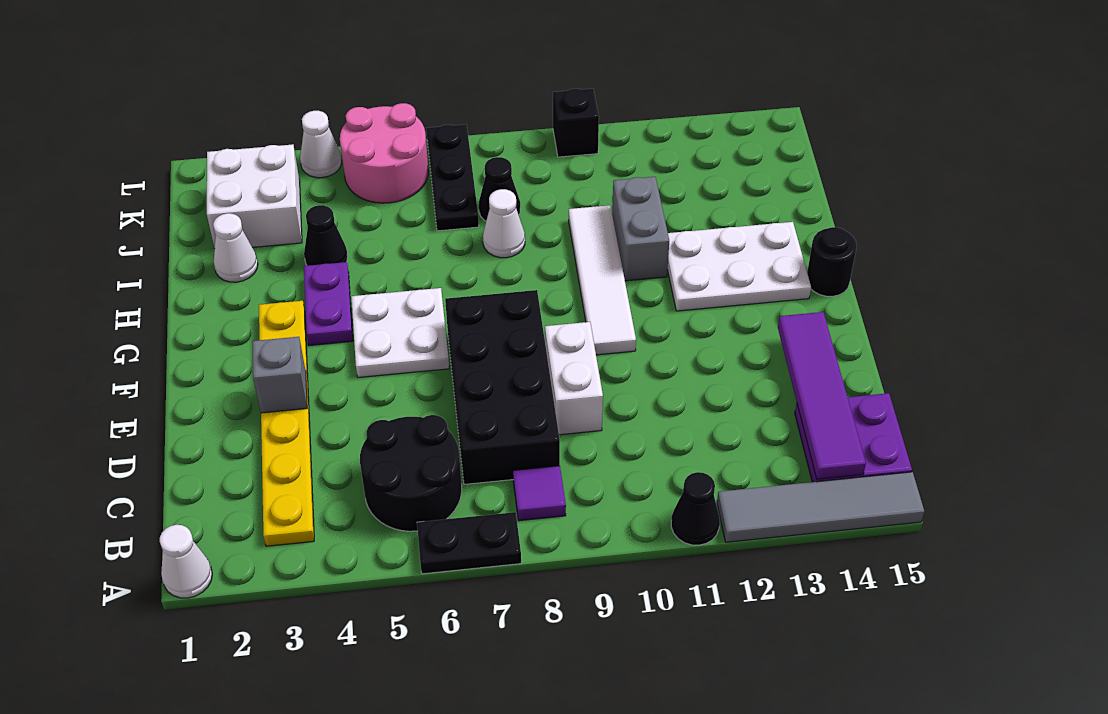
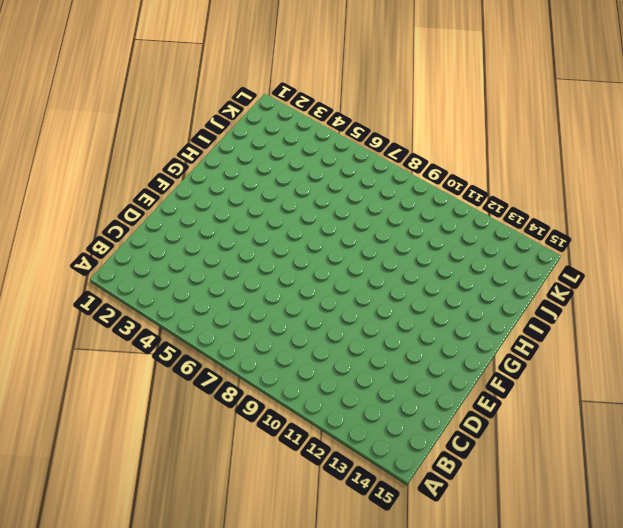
none -> white 1x1 cone [160,525,212,598]
none -> black 1x2 plate [417,512,521,574]
none -> black 1x1 cone [671,472,720,545]

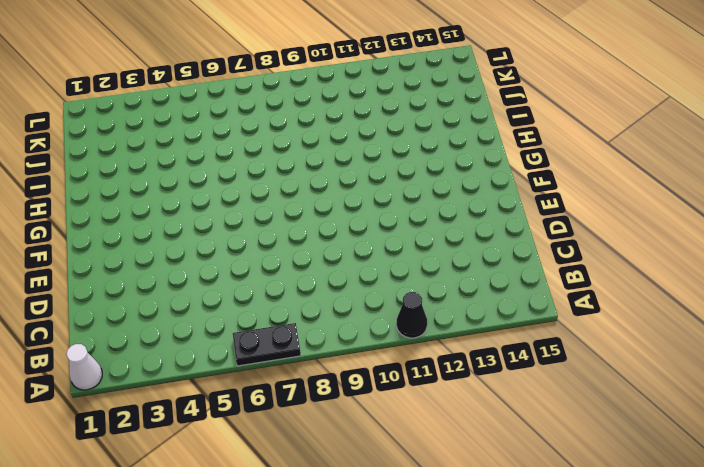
none -> grey 1x4 tile [717,472,924,542]
none -> yellow 1x6 plate [259,301,314,546]
none -> black 2x2 round brick [360,415,462,531]

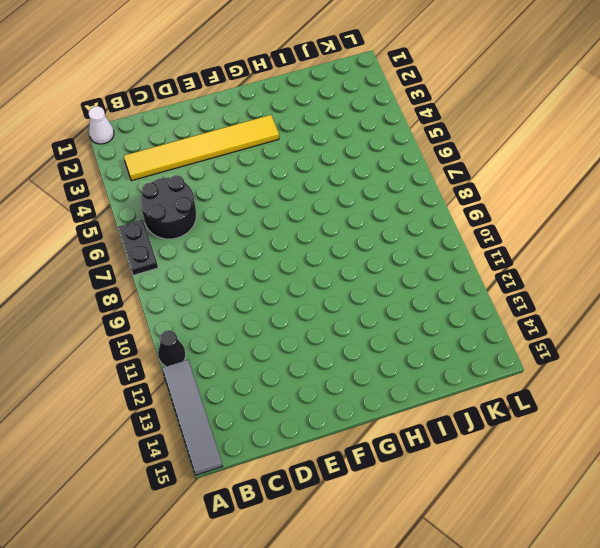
yellow 1x6 tile [124,115,279,181] -> yellow 1x6 plate [259,301,314,546]
none -> purple 1x1 tile [513,466,566,521]
none -> purple 2x2 plate [795,393,912,482]
none -> black 2x4 brick [445,290,560,484]

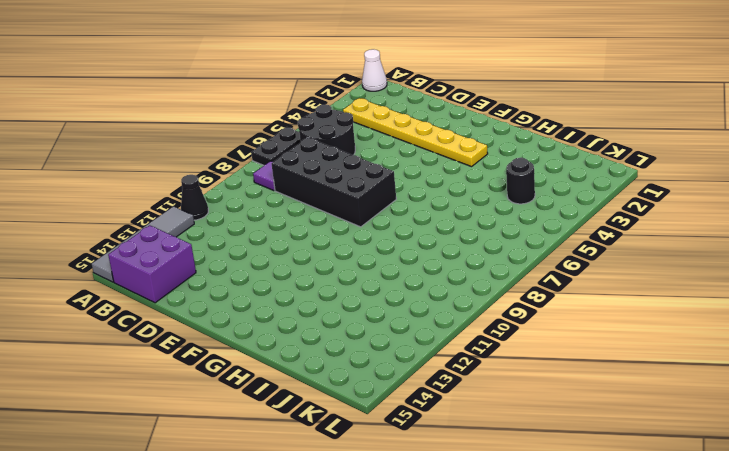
purple 2x2 brick [108,225,196,303] -> purple 2x2 plate [795,393,912,482]
black 1x1 round brick [506,158,535,204] -> black 1x1 round brick moved to [807,227,857,296]
none -> white 1x2 brick [545,322,603,435]
none -> white 2x2 plate [351,288,449,378]
none -> white 1x4 tile [569,205,636,355]

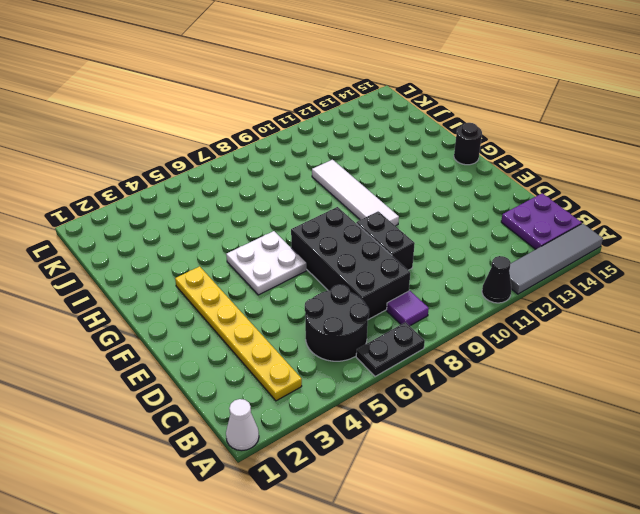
black 1x2 brick [356,211,415,270] -> white 1x2 brick [545,322,603,435]
none -> purple 1x2 plate [304,262,353,345]
none -> white 2x3 plate [667,222,811,311]
none -> grey 1x2 brick [612,177,669,281]

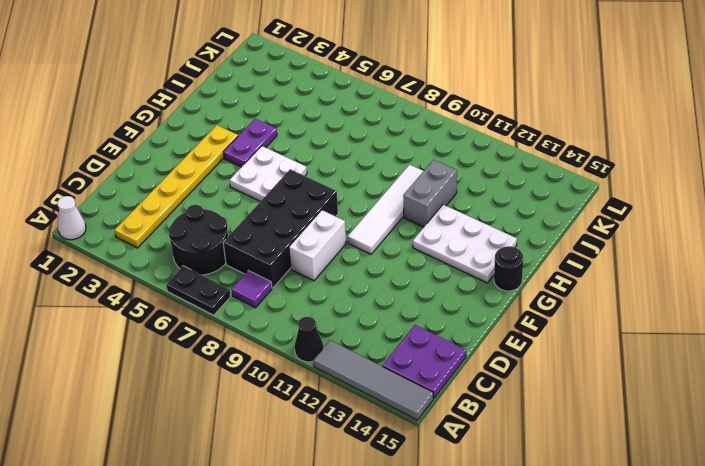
none -> white 1x1 cone [213,213,258,282]
none -> black 1x1 cone [304,205,348,266]
none -> white 1x1 cone [483,189,525,258]

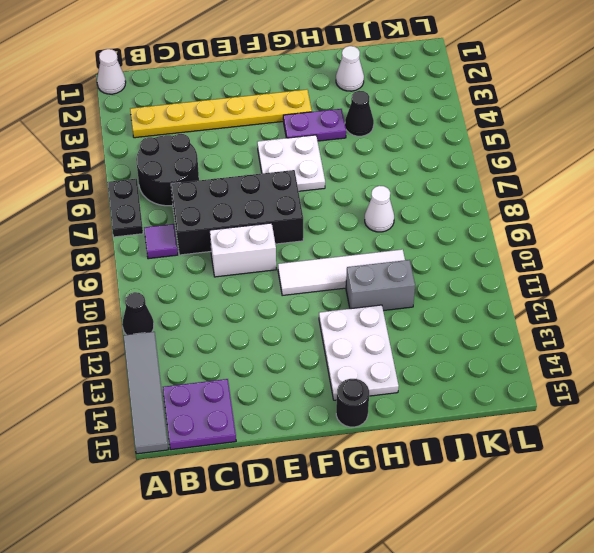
none -> white 2x2 brick [207,144,302,248]
none -> black 1x3 plate [426,124,479,231]
none -> black 1x1 cone [479,157,520,221]

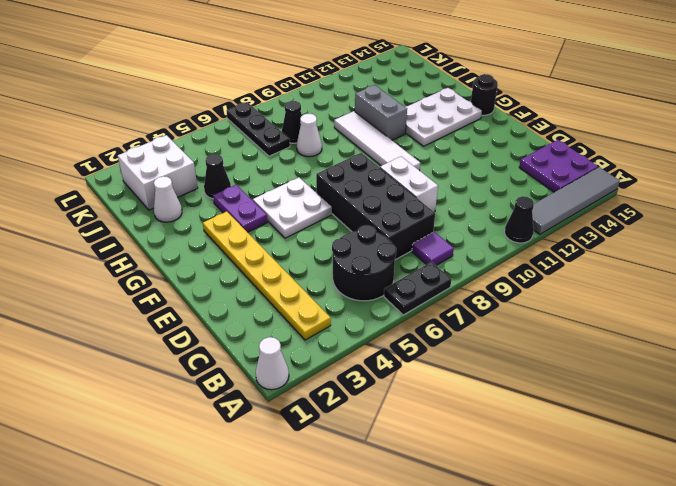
none -> pink 2x2 round brick [340,103,428,203]
none -> white 1x1 cone [300,111,342,178]
none -> black 1x1 brick [553,89,599,157]

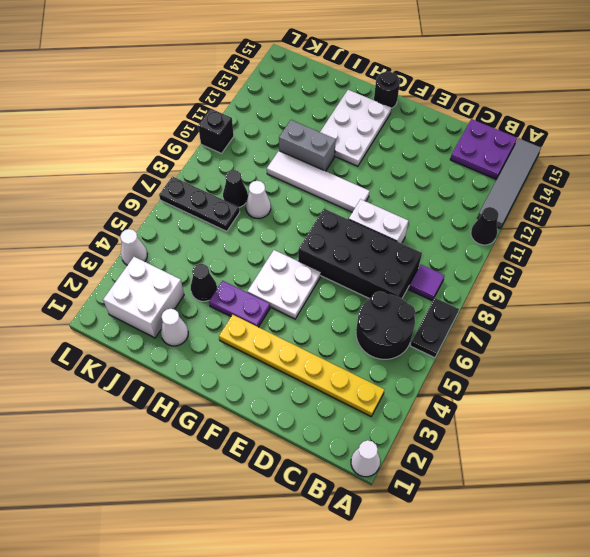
none -> pink 2x2 round brick [340,103,428,203]
none -> purple 1x4 tile [778,312,866,479]
none -> grey 1x1 brick [252,337,307,413]

